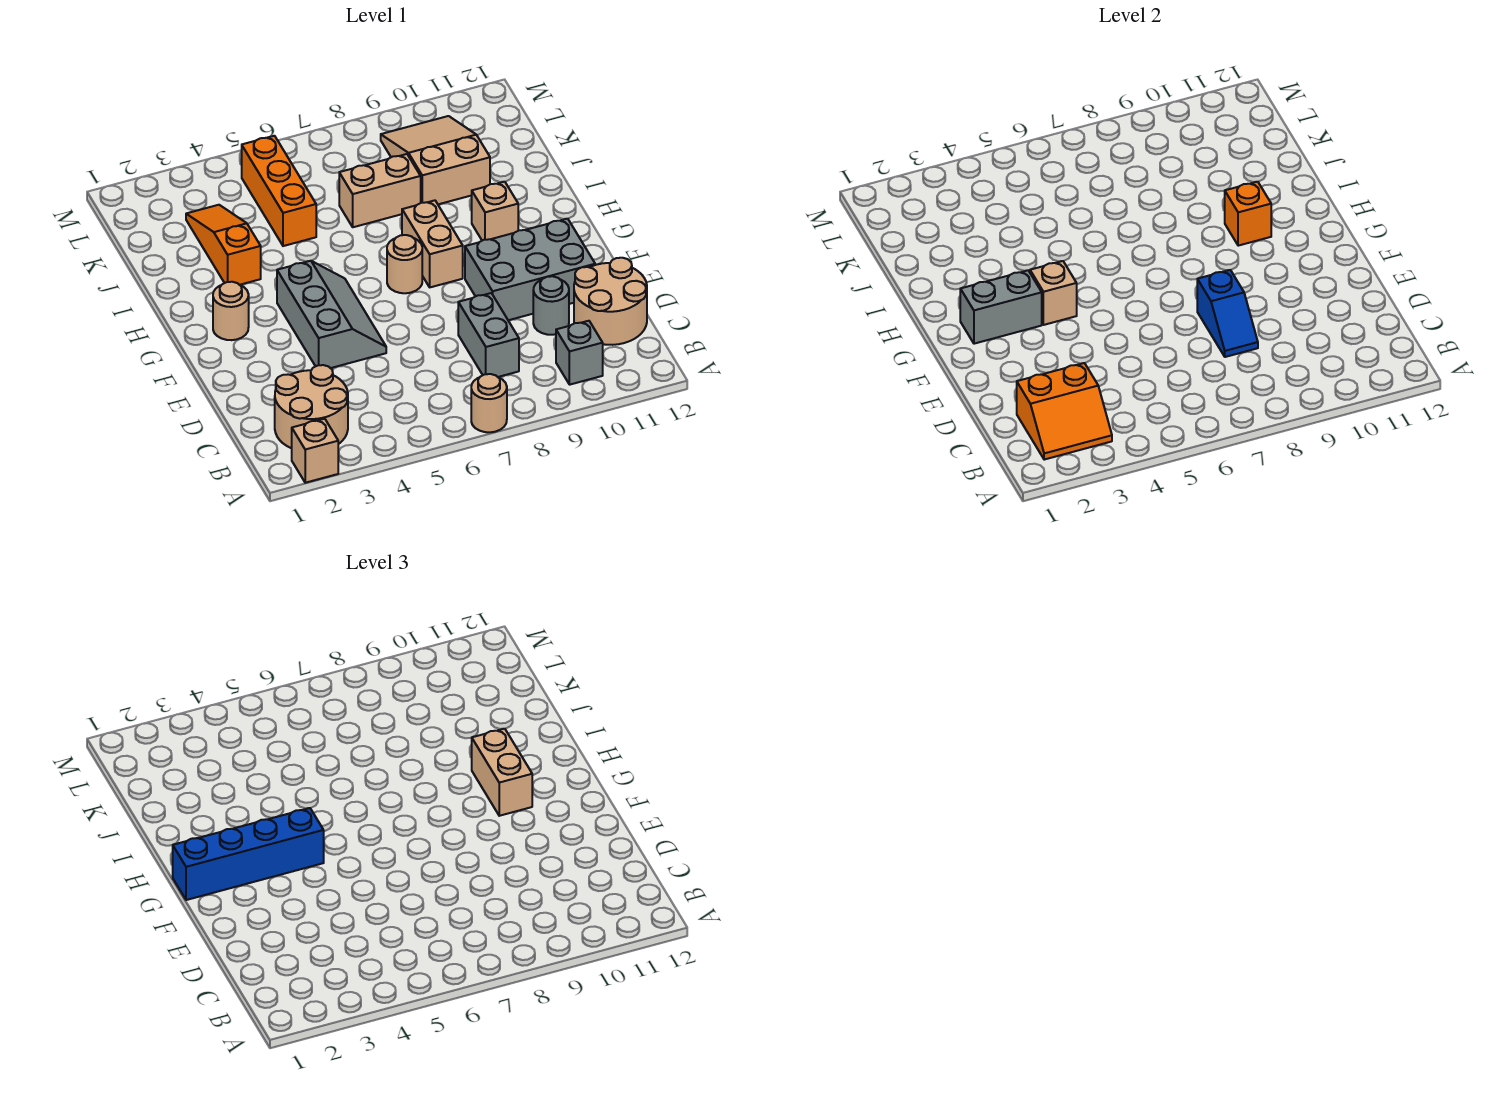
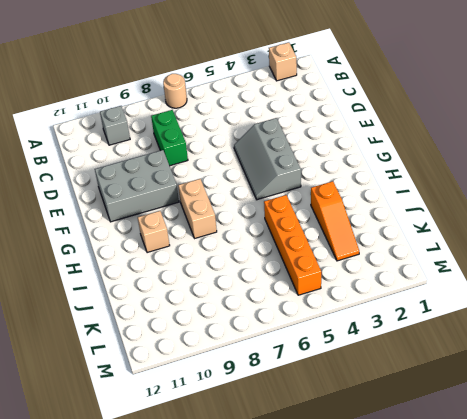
green 1x2 brick [151,110,188,166] -> grey 1x2 brick [458,293,519,377]
orange 1x4 brick [264,195,321,295] -> orange 1x3 brick [242,136,316,246]
none -> tan 2x2 round brick [275,365,348,448]
none -> tan 2x2 round brick [574,258,647,345]
none -> grey 1x1 round brick [533,276,569,335]

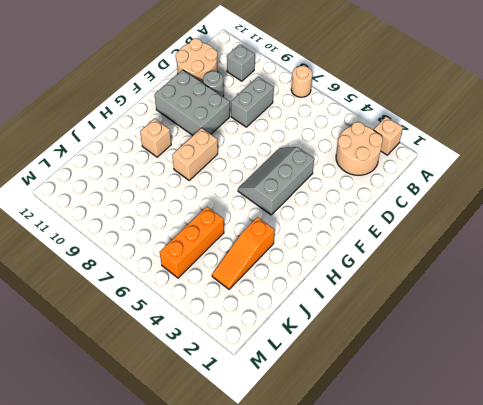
none -> tan 1x1 round brick [213,282,249,340]
none -> tan 1x1 round brick [387,235,422,293]
none -> tan 1x2 brick [339,154,421,227]

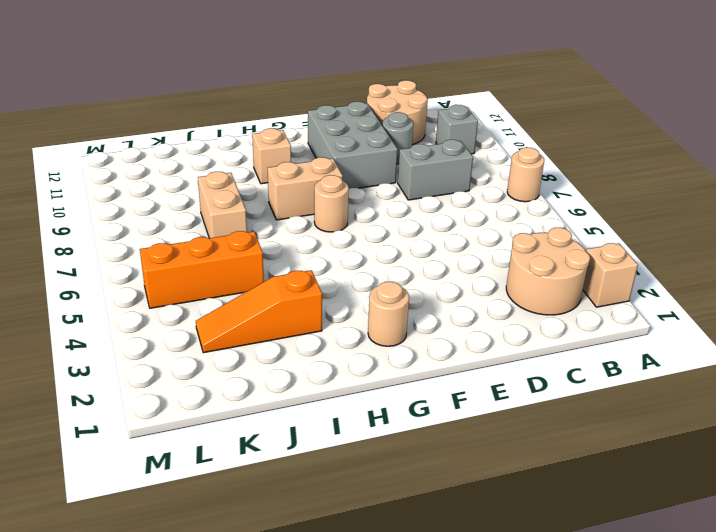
none -> grey 2x3 slope [277,261,386,368]
none -> tan 2x3 slope [381,116,490,204]
none -> orange 2x2 slope [1017,363,1112,460]

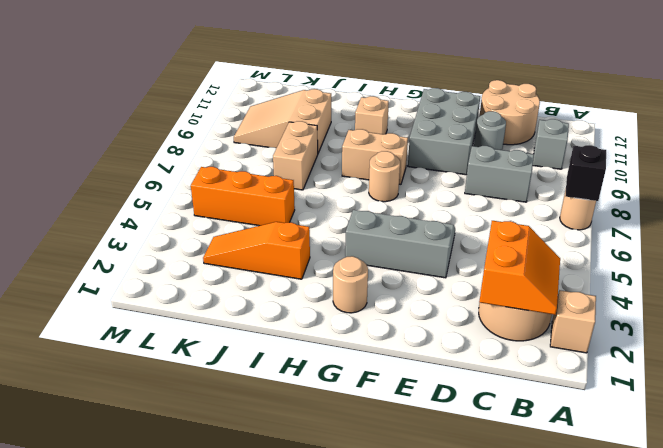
black 1x1 brick [566,145,606,201] -> none
none -> blue 1x2 slope [1197,270,1258,357]
none -> grey 1x2 brick [960,270,1042,344]
none -> tan 1x1 brick [1030,261,1077,325]

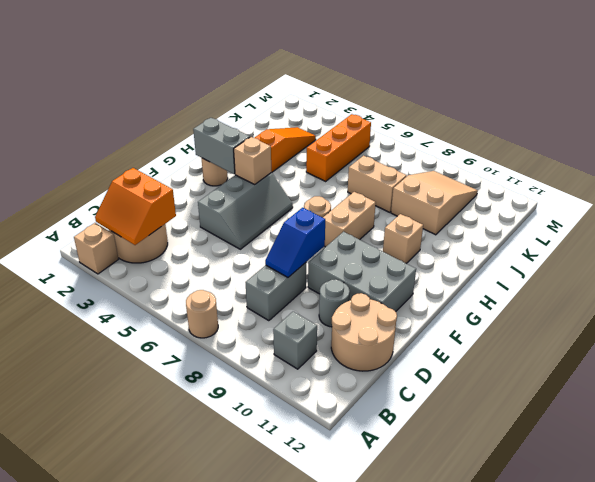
none -> orange 1x1 brick [1225,182,1271,246]
none -> blue 1x4 brick [173,808,324,900]
none -> tan 1x2 brick [472,729,532,816]

